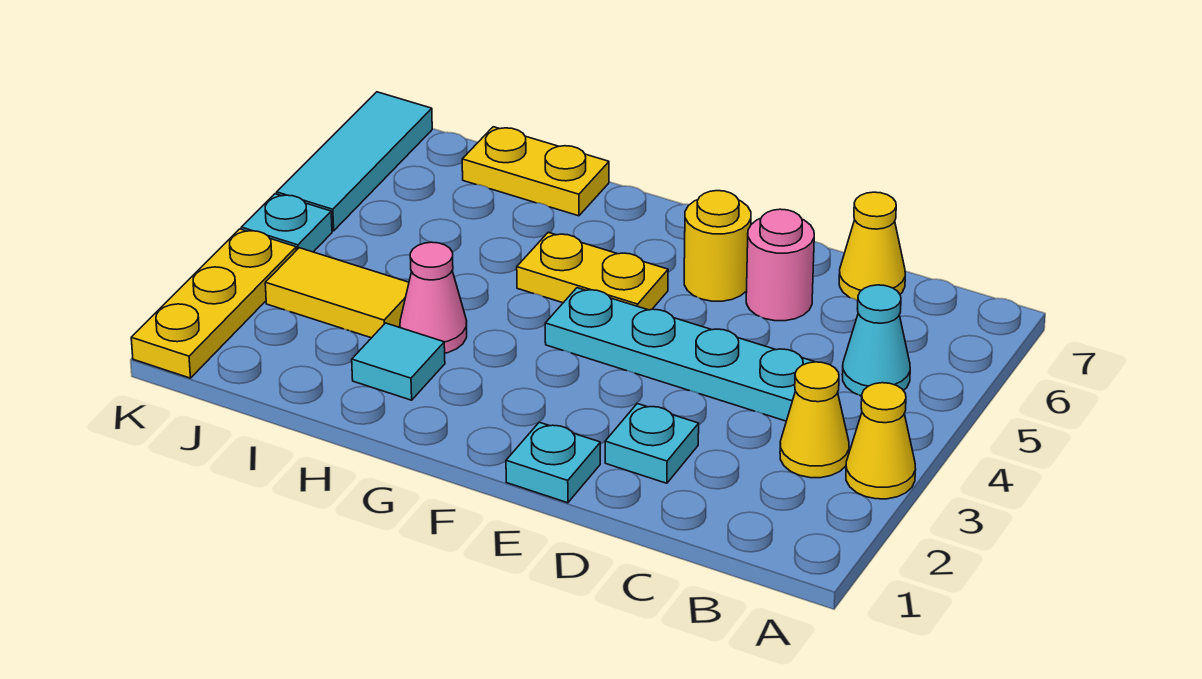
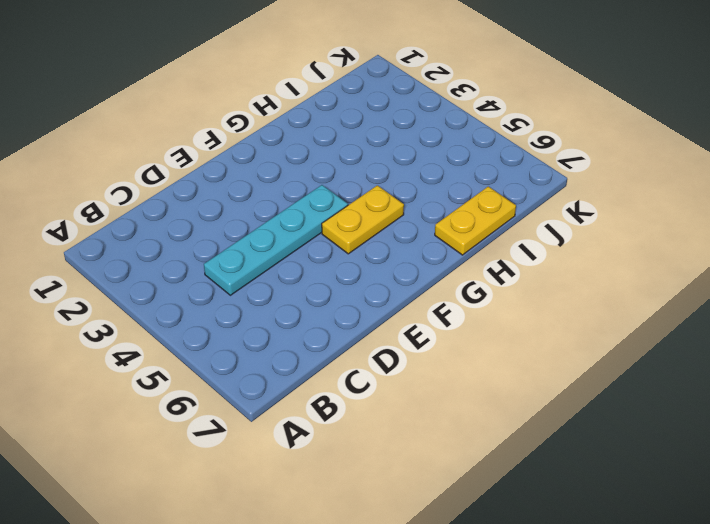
none -> yellow 1x1 cone [846,383,916,499]
none -> yellow 1x1 cone [780,362,849,478]
none -> cyan 1x1 cone [842,285,910,396]

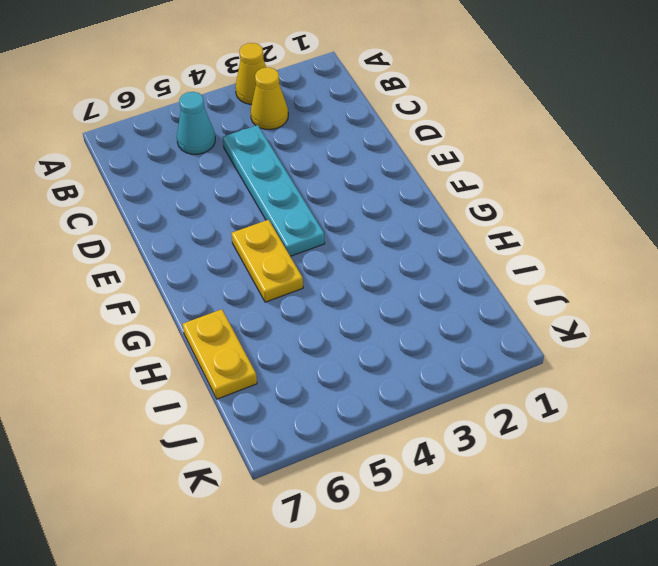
none -> yellow 1x1 cone [839,192,905,301]
none -> cyan 1x1 plate [605,404,699,483]
none -> pink 1x1 round brick [746,209,814,321]

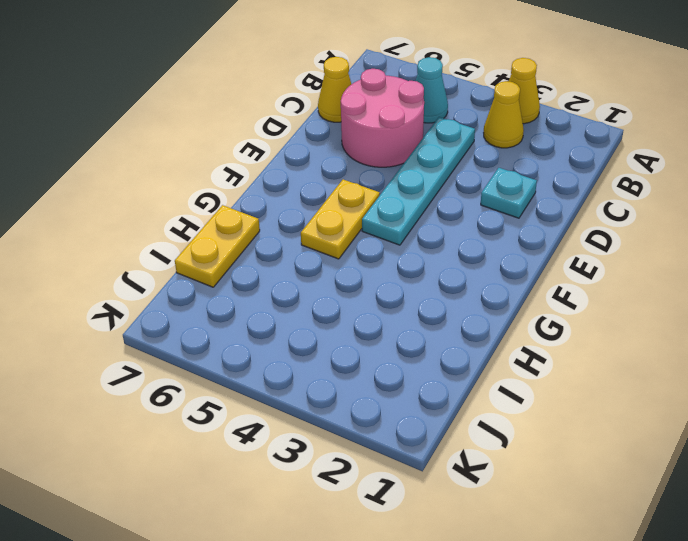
pink 2x2 round brick [341,69,424,167] -> pink 1x1 round brick [746,209,814,321]
none -> cyan 1x1 plate [506,422,600,503]
none -> yellow 1x1 round brick [684,191,751,301]
none -> cyan 1x1 tile [352,323,445,400]

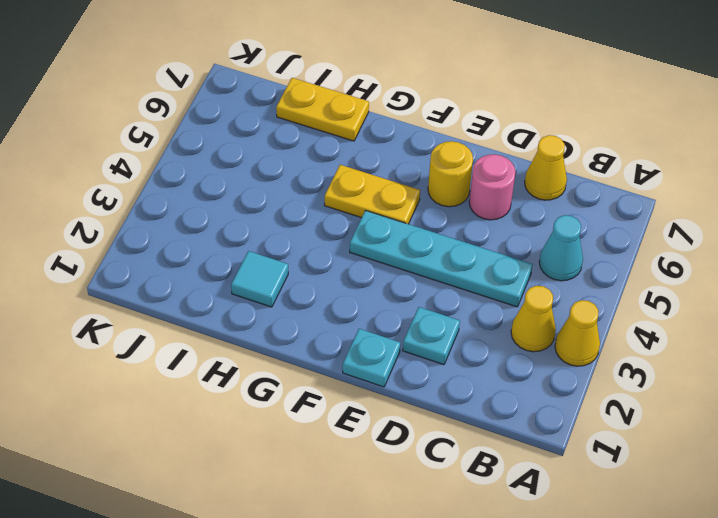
none -> pink 1x1 cone [400,242,467,353]
none -> yellow 1x2 tile [265,248,409,338]
none -> yellow 1x3 plate [131,229,296,378]

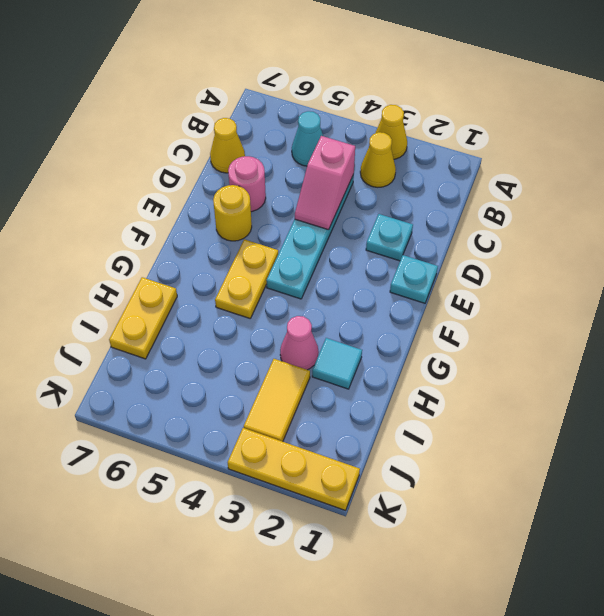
pink 1x2 slope [295,136,355,230] -> none
none -> cyan 1x1 plate [241,194,332,252]
none -> cyan 1x3 tile [277,92,432,231]

